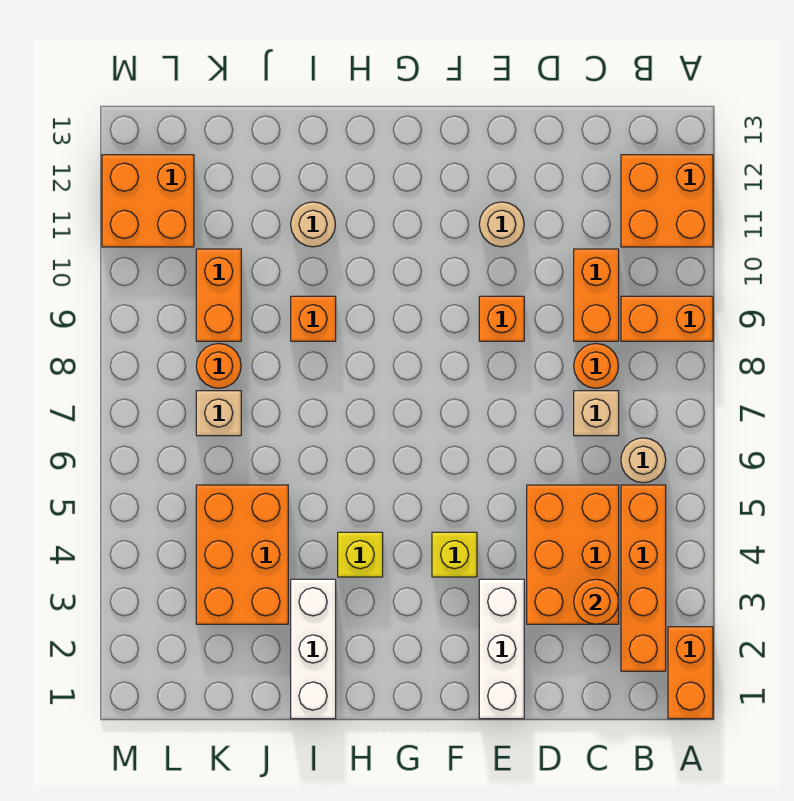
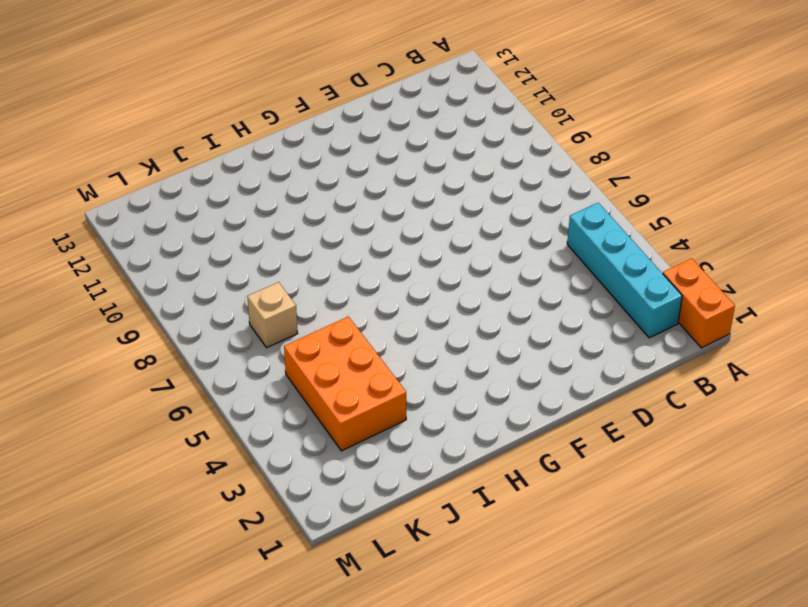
cyan 1x4 brick [567,203,682,338] -> orange 1x4 brick [621,485,666,671]
none -> orange 1x2 brick [621,296,713,341]
none -> orange 2x2 brick [621,155,713,247]
none -> tan 1x1 round brick [621,438,666,483]

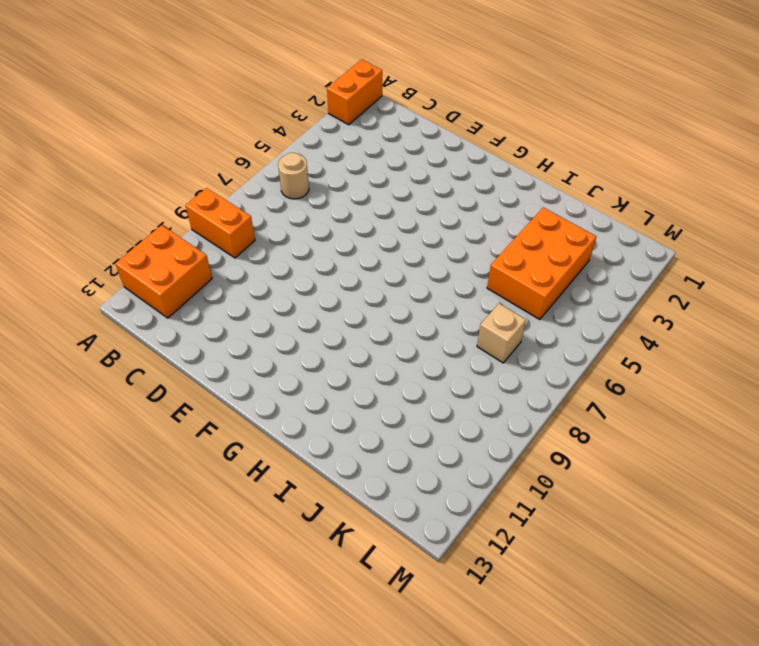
none -> orange 1x4 brick [621,485,666,671]
none -> orange 2x3 brick [527,485,619,624]
none -> tan 1x1 brick [574,391,619,436]

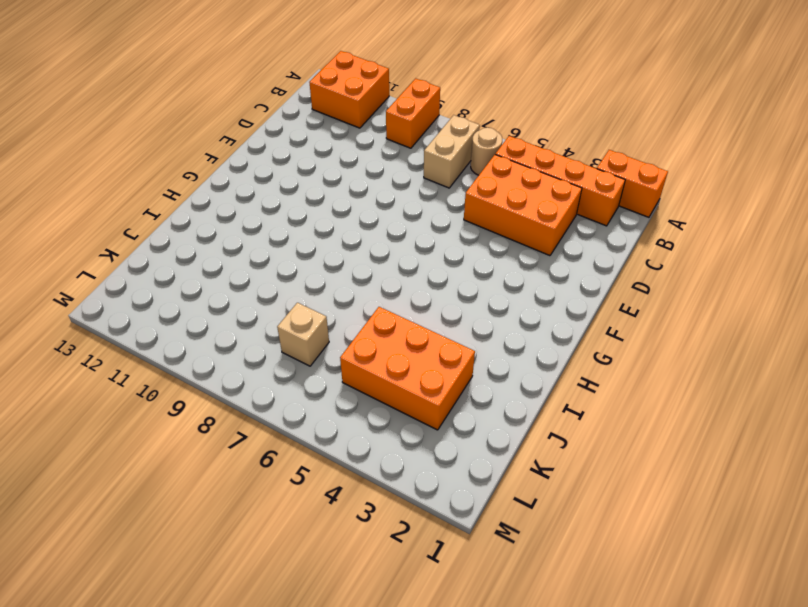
tan 1x2 brick [424,115,480,188] -> tan 1x1 brick [574,391,619,436]
none -> orange 1x1 round brick [574,344,619,388]
none -> orange 1x2 brick [574,249,619,341]
none -> white 1x3 brick [479,579,524,719]

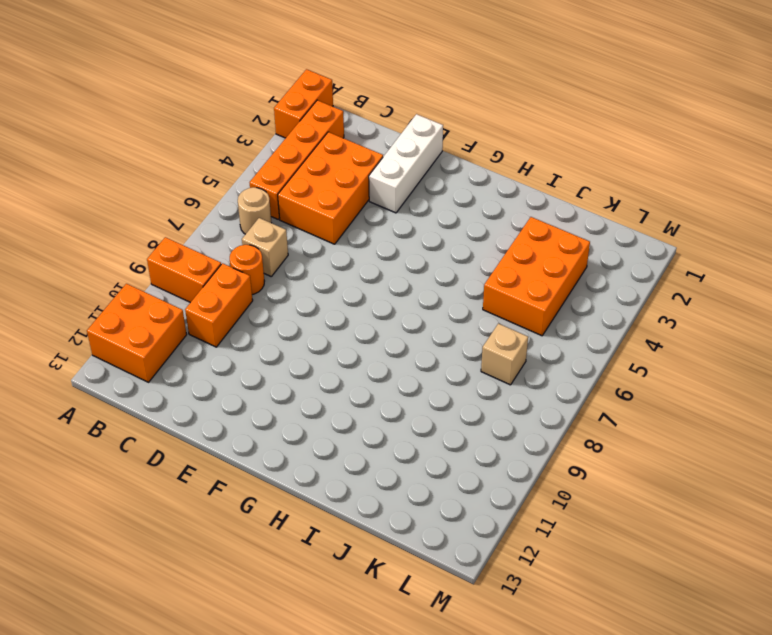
none -> orange 1x1 brick [479,296,524,341]
none -> tan 1x1 round brick [479,202,524,247]
none -> yellow 1x1 brick [432,532,477,577]

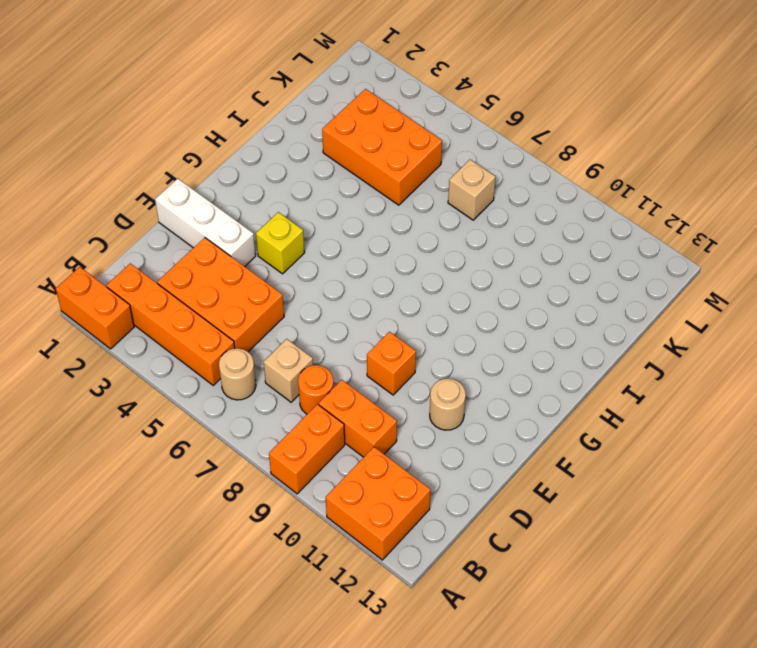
none -> yellow 1x1 brick [338,532,383,577]
none -> white 1x3 brick [291,579,336,719]
none -> orange 1x1 brick [291,296,336,341]

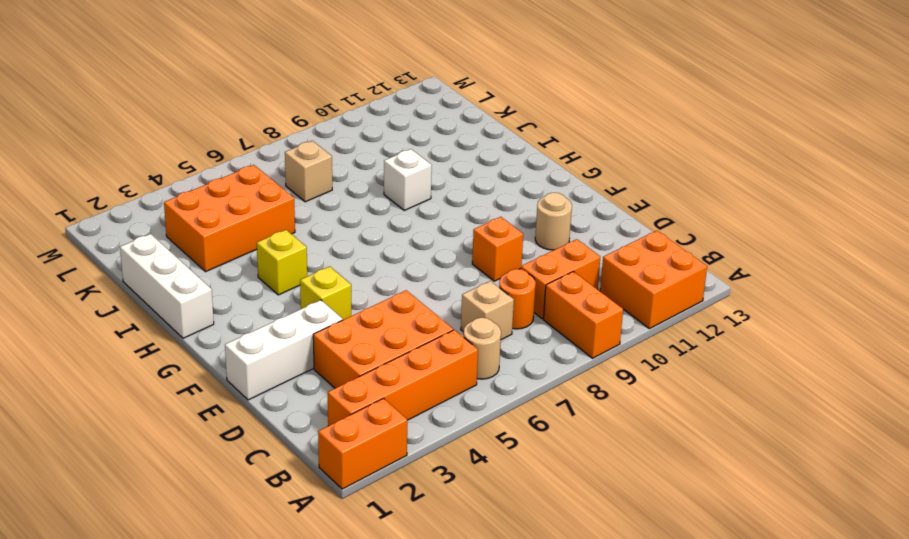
white 1x3 brick [120,234,214,338] -> white 1x3 brick turned to [291,579,336,719]
white 1x1 brick [384,149,432,210] -> orange 1x1 brick [291,296,336,341]
none -> tan 1x1 round brick [291,202,336,247]
none -> orange 1x1 round brick [196,344,241,388]
none -> orange 1x2 brick [196,249,241,341]

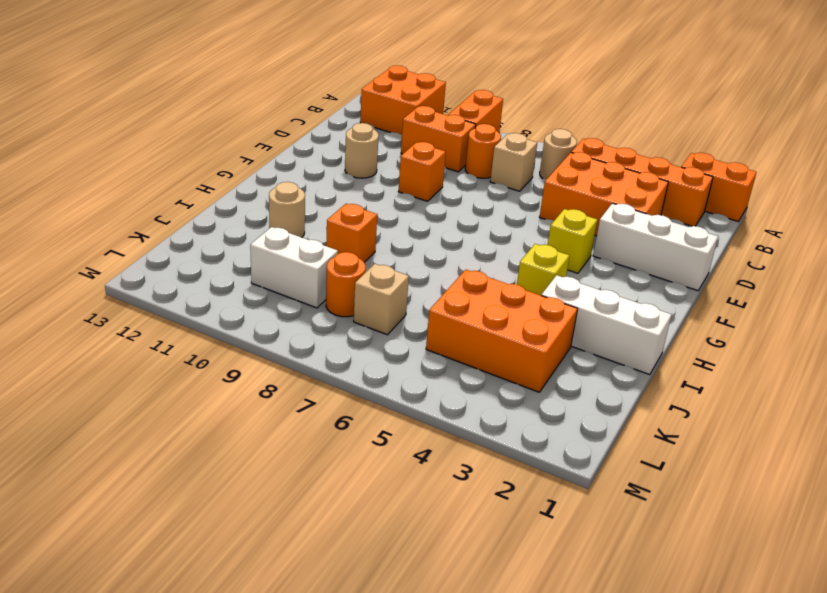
white 1x2 brick [250,227,338,308] -> orange 1x2 brick [196,249,241,341]
none -> orange 2x2 brick [102,155,194,247]
none -> orange 1x1 round brick [574,579,619,624]

